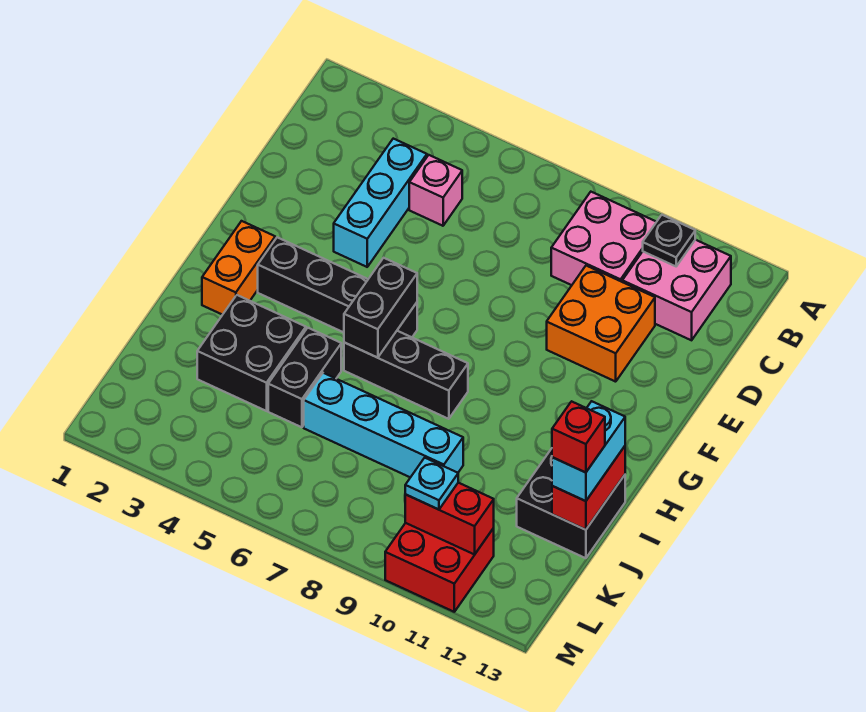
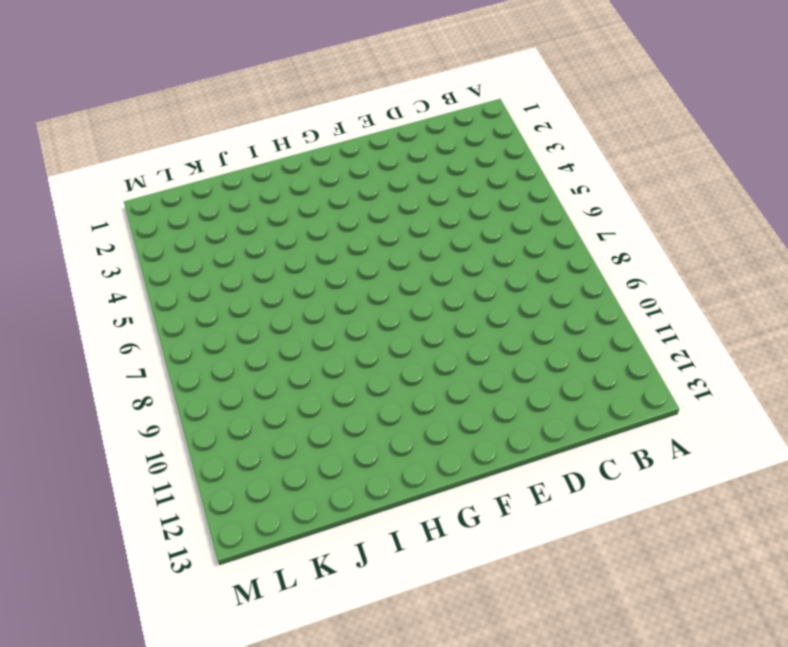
none -> pink 2x2 brick [551,192,656,285]
none -> pink 2x2 brick [622,240,731,340]
none -> cyan 1x3 brick [334,139,427,267]

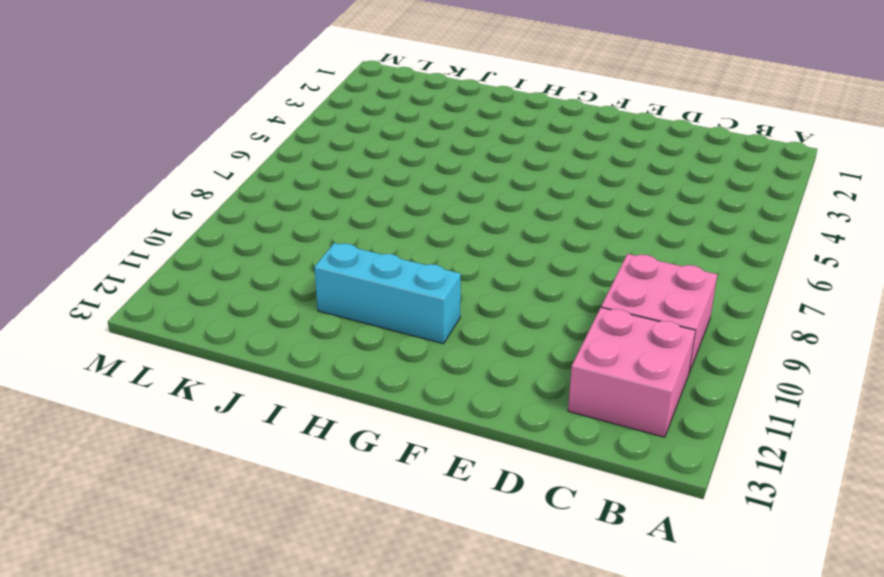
cyan 1x3 brick [314,243,461,344] -> cyan 1x3 brick moved to [334,139,427,267]
none -> pink 1x1 brick [409,155,462,226]
none -> orange 2x2 brick [547,266,655,382]
none -> orange 1x2 brick [202,221,275,315]

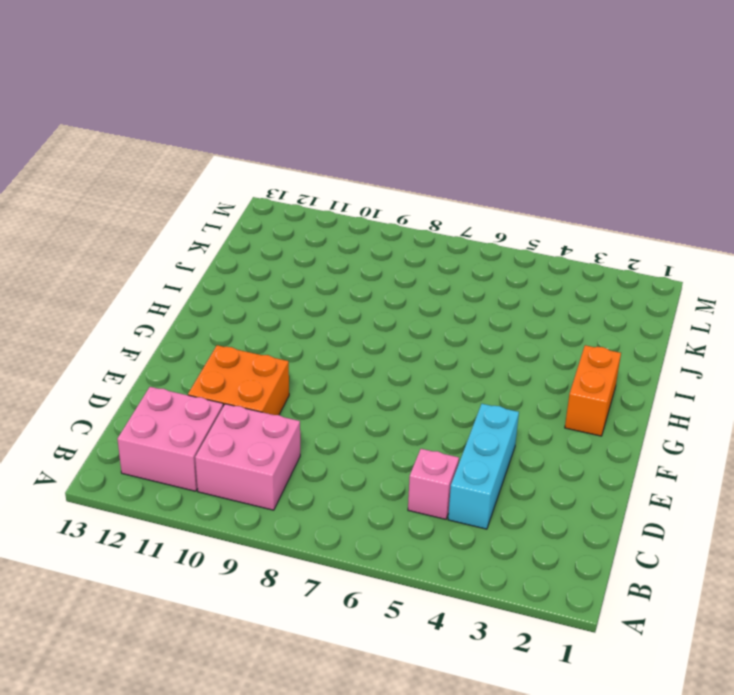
none -> black 1x4 brick [258,237,417,337]
none -> black 1x3 brick [344,331,468,419]
none -> black 2x2 brick [197,295,306,411]

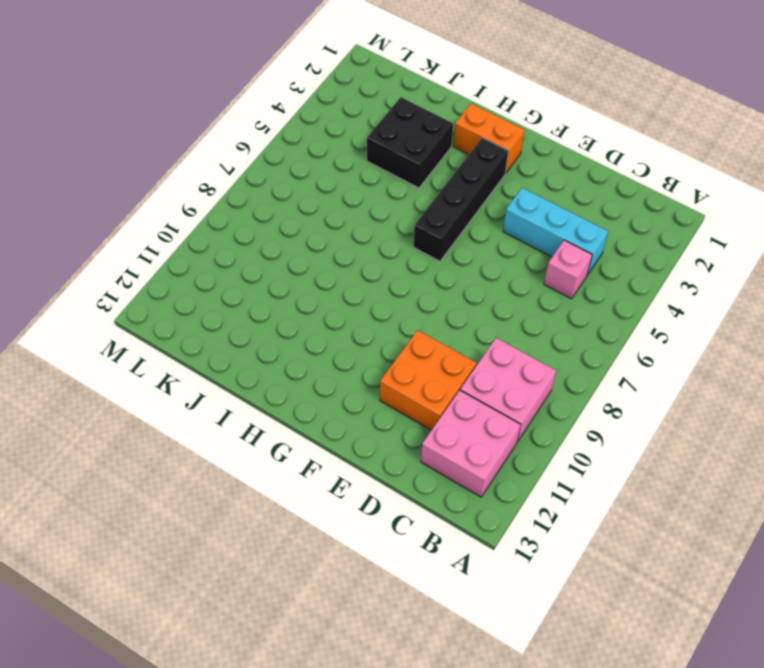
none -> black 1x3 brick [344,331,468,419]
none -> black 1x2 brick [268,328,341,427]
none -> black 2x2 brick [517,448,625,558]

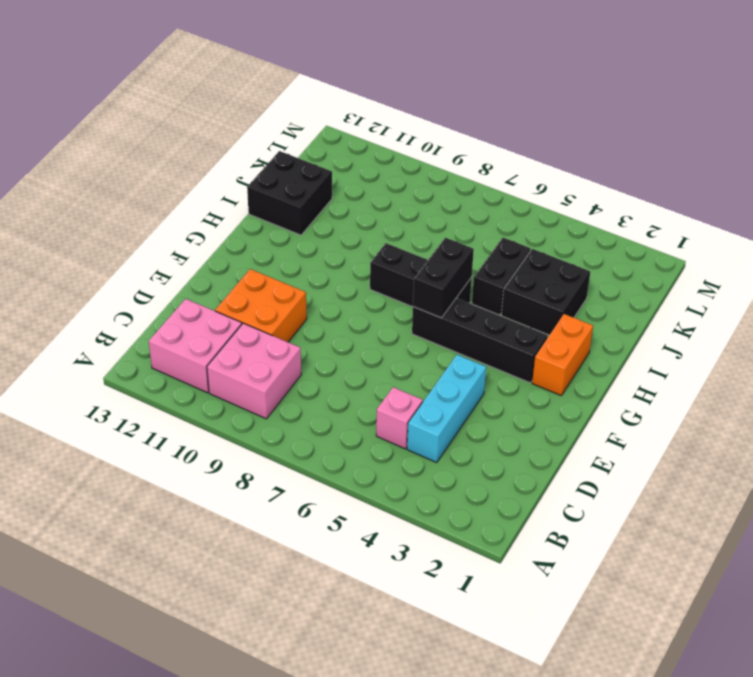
none -> cyan 1x4 brick [304,373,463,477]
none -> red 2x2 brick [385,523,494,612]
none -> black 1x1 plate [643,215,695,266]

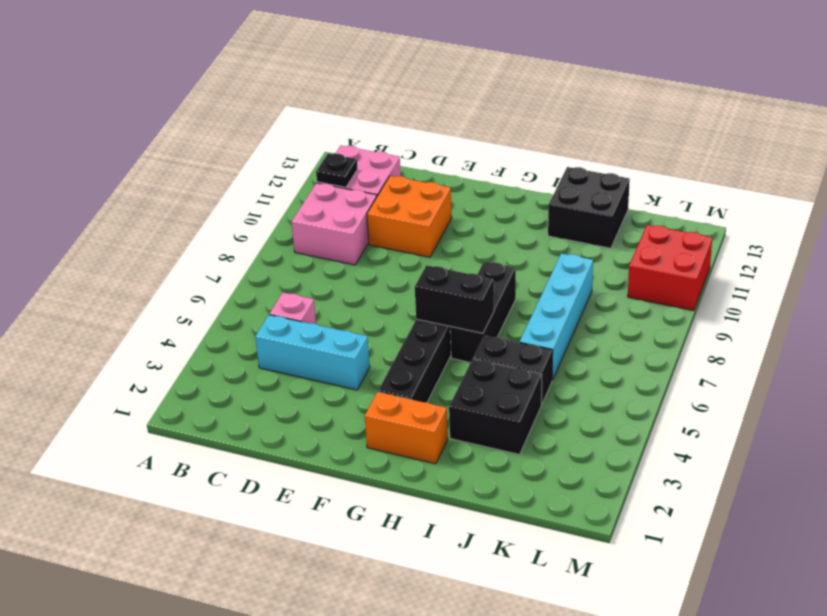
none -> red 1x2 brick [552,446,625,530]
none -> red 1x2 brick [405,483,494,554]
none -> cyan 1x2 brick [552,401,625,501]

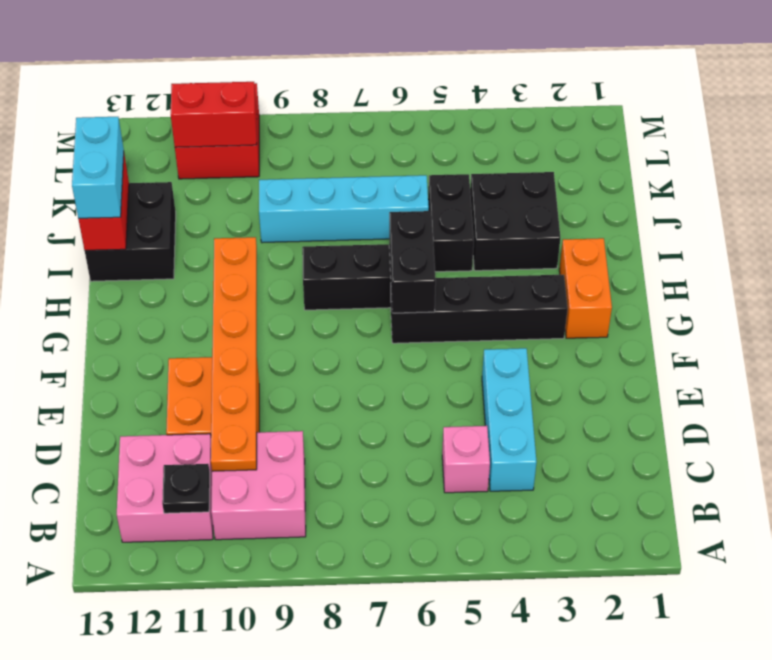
orange 1x6 plate [211,237,257,471] -> none
none -> cyan 1x1 plate [405,458,458,510]
none -> red 1x1 brick [552,401,605,473]

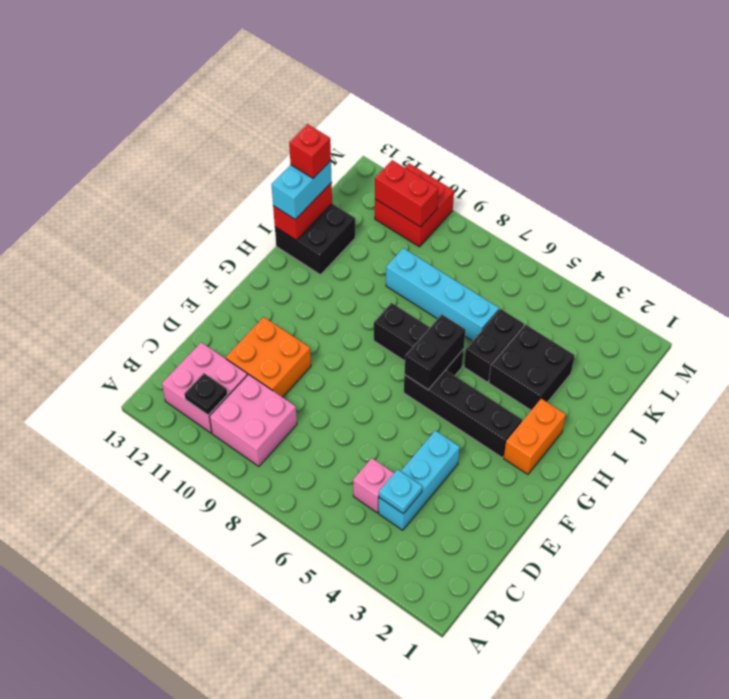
cyan 1x1 plate [379,470,422,514] -> cyan 1x1 plate moved to [405,458,458,510]

